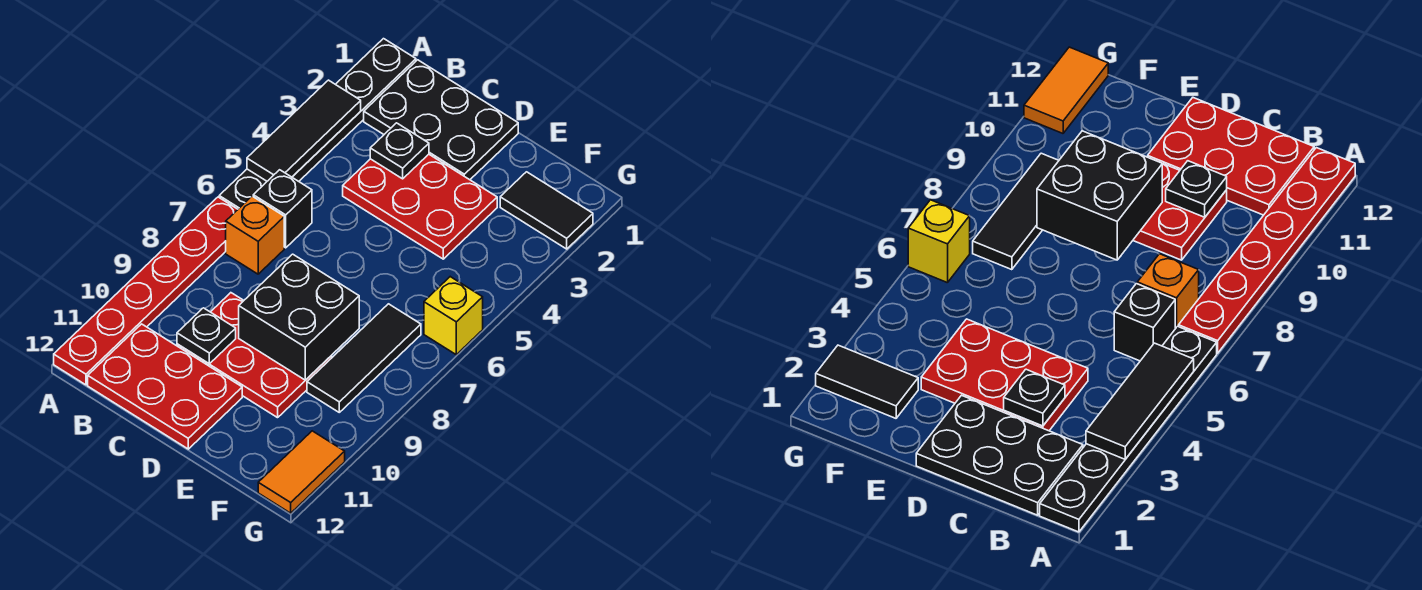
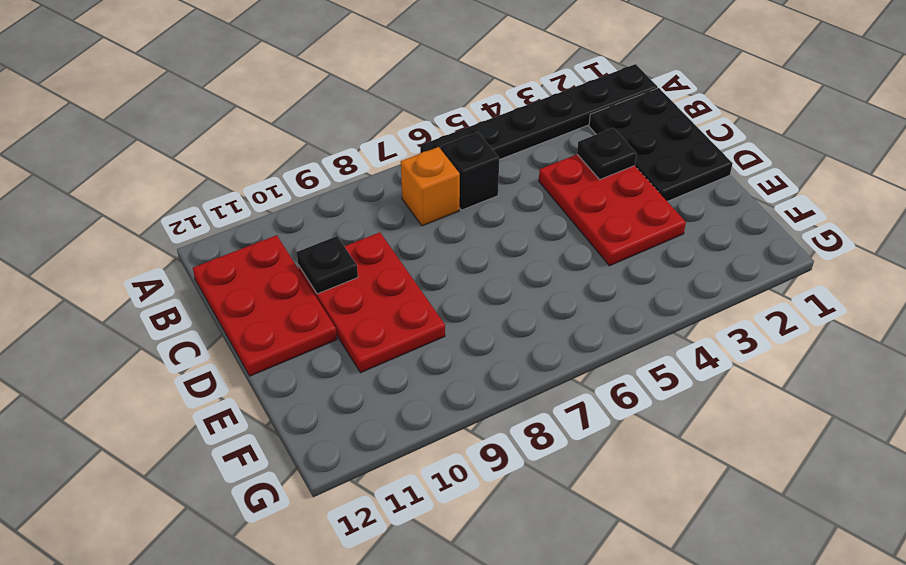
none -> red 1x6 plate [54,197,238,385]
none -> black 1x2 tile [500,172,593,249]
none -> black 1x3 tile [307,304,421,412]

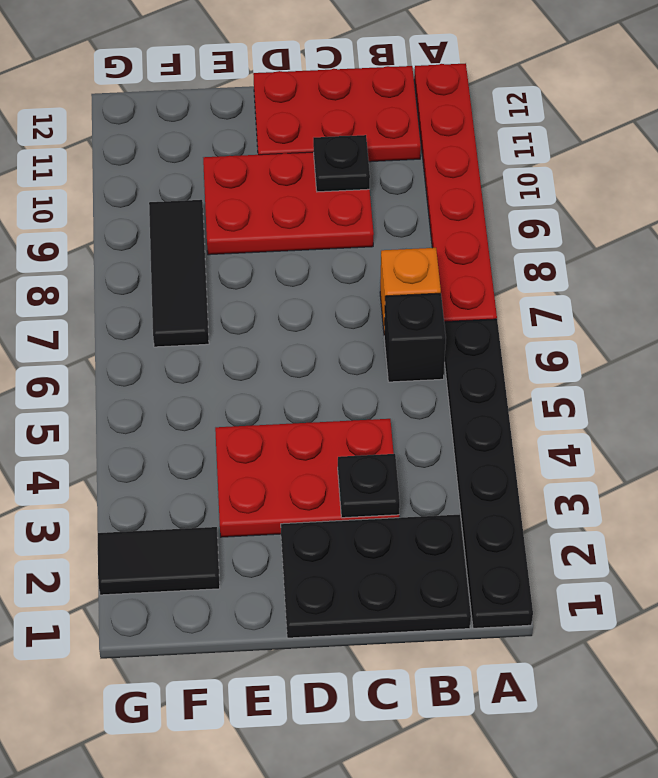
none -> yellow 1x1 brick [424,277,483,354]
none -> orange 1x2 tile [258,431,345,513]
none -> black 1x3 tile [247,80,361,181]

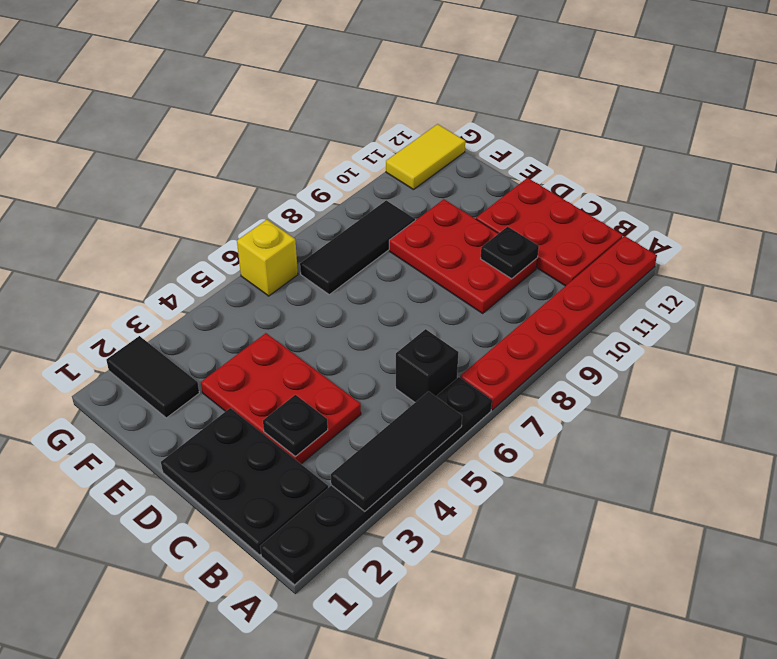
yellow 1x2 tile [386,124,465,190] -> orange 1x2 tile [258,431,345,513]
none -> orange 1x1 brick [226,196,284,274]
none -> black 2x2 brick [239,254,359,380]

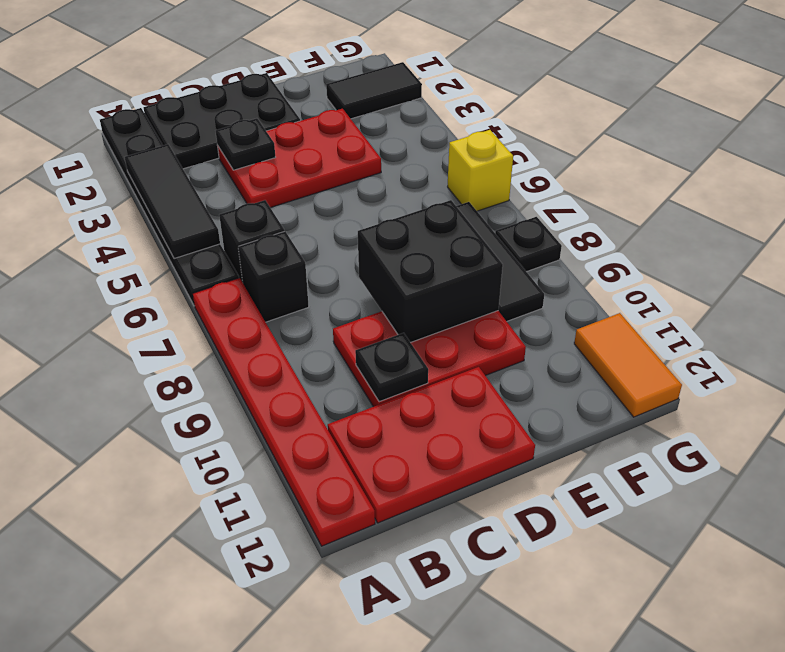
black 1x1 brick [238,231,309,322] -> orange 1x1 brick [226,196,284,274]
black 1x1 plate [495,217,562,272] -> none

